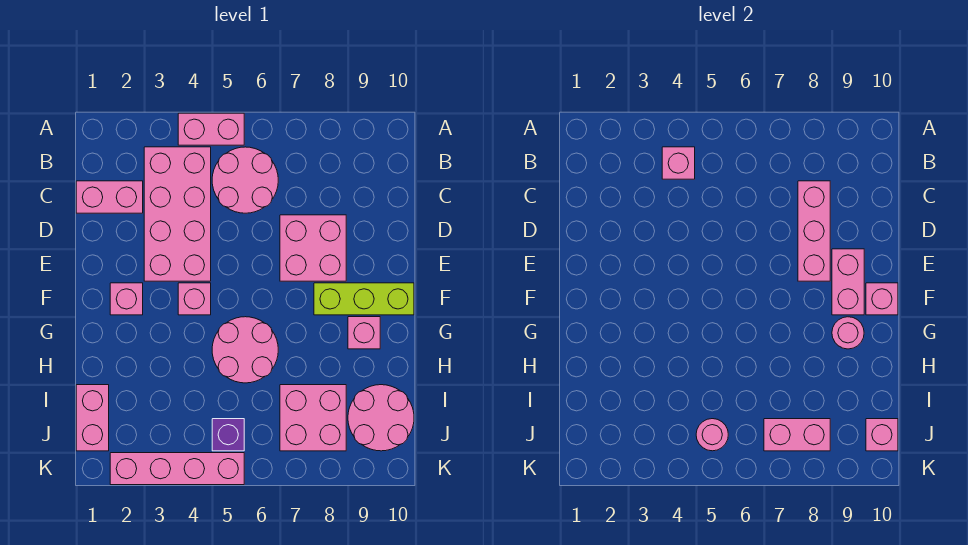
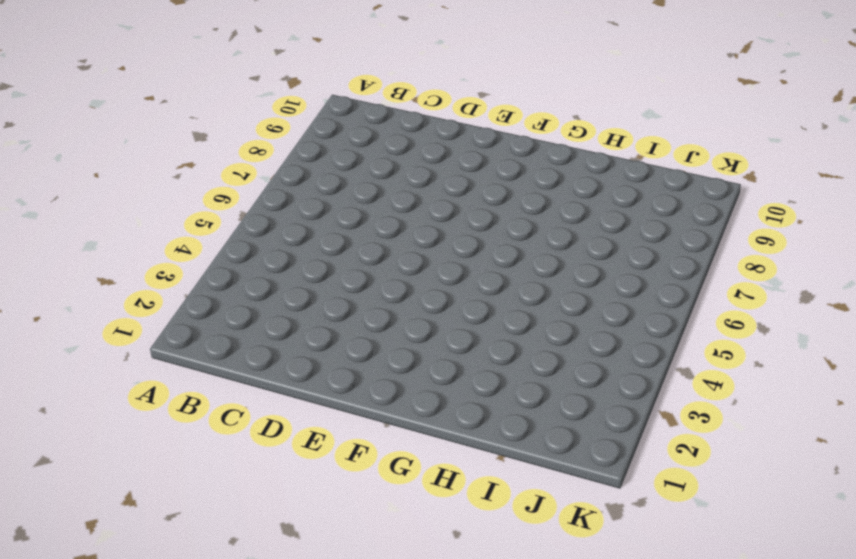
none -> pink 1x2 brick [178,113,244,145]
none -> pink 2x4 brick [144,147,211,281]
none -> pink 2x2 round brick [212,147,278,213]

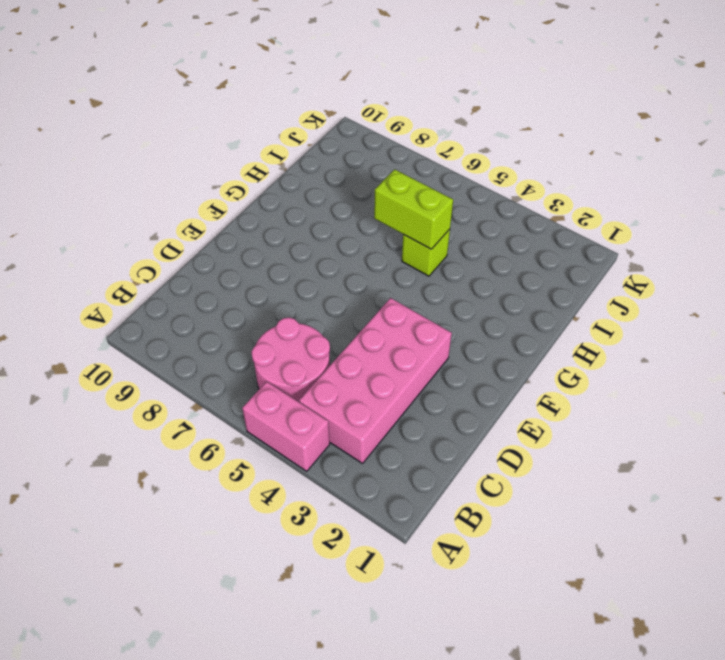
lime 1x1 brick [402,229,450,276] -> pink 2x2 round brick [212,317,278,383]
lime 1x2 brick [374,169,453,249] -> none
none -> pink 1x2 brick [76,181,143,213]
none -> pink 2x2 brick [280,215,346,281]
none -> pink 1x1 brick [110,283,143,315]

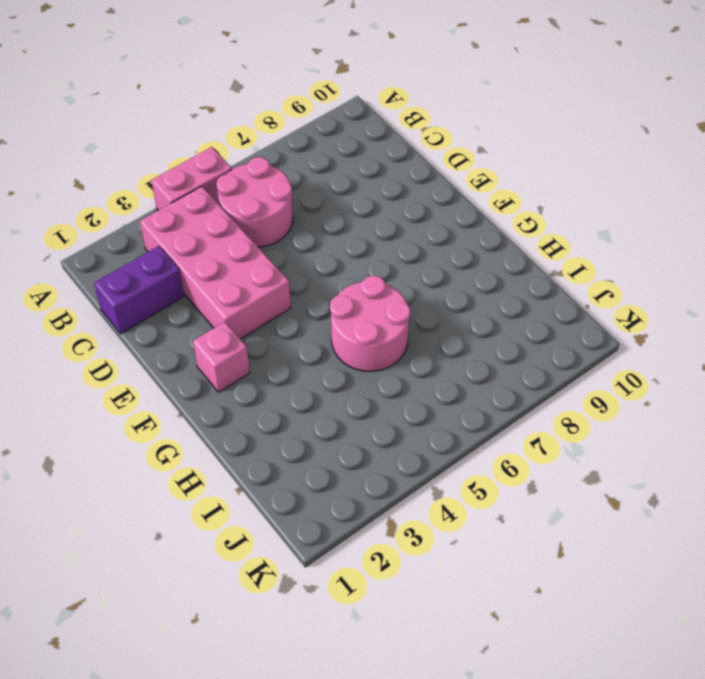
purple 1x2 brick [94,246,184,334] -> pink 1x2 brick [76,181,143,213]
none -> pink 2x2 brick [280,215,346,281]
none -> pink 1x1 brick [178,283,211,315]
none -> lime 1x3 brick [314,283,414,315]

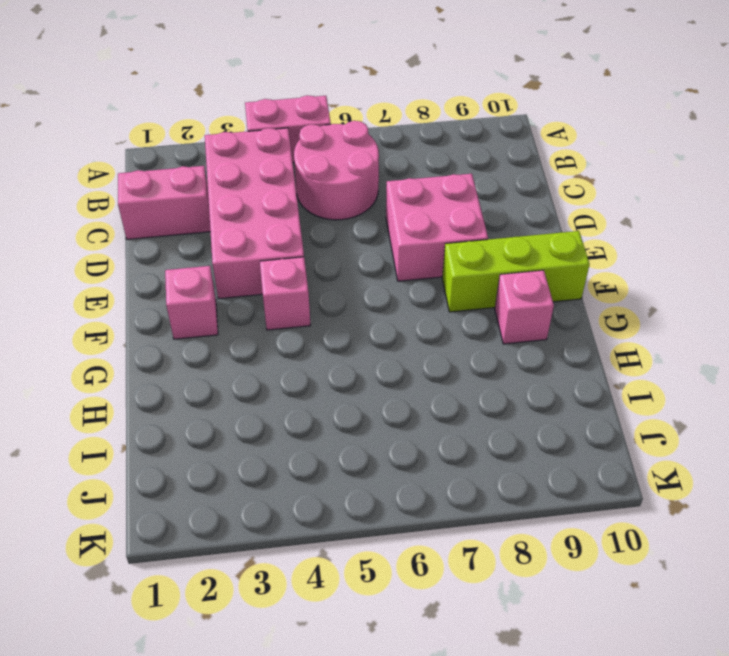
none -> pink 2x2 round brick [212,317,278,383]
none -> pink 1x2 brick [76,385,109,451]
none -> pink 2x2 brick [280,385,346,451]

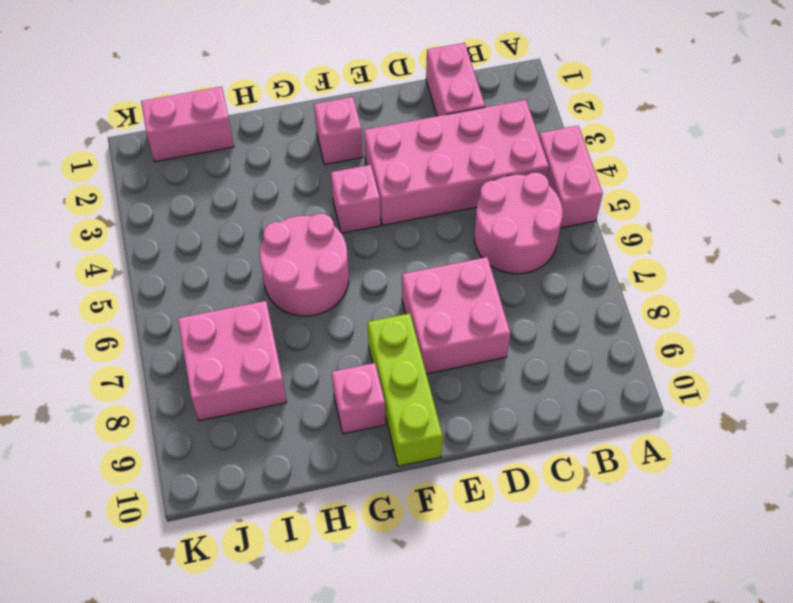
none -> pink 2x2 round brick [348,385,414,451]
none -> purple 1x1 brick [212,419,244,451]
none -> pink 1x4 brick [110,453,244,485]

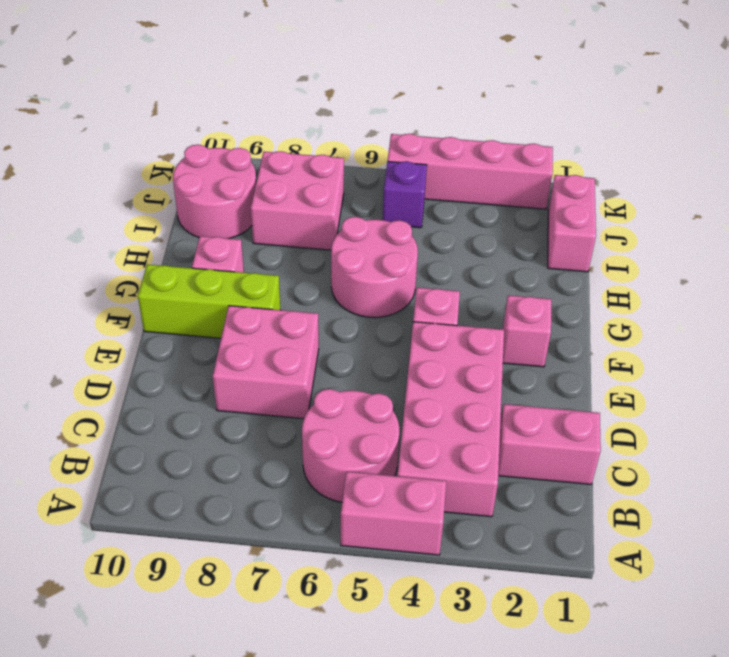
none -> pink 1x1 brick [662,147,695,179]
none -> pink 1x3 brick [798,181,830,281]
none -> pink 1x2 brick [832,249,864,315]

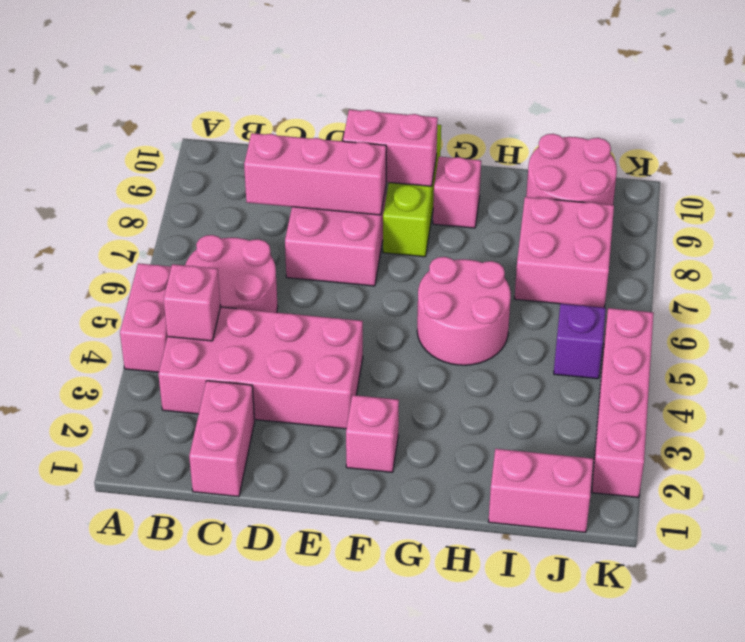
none -> pink 1x1 brick [178,283,211,315]
none -> pink 1x1 brick [866,283,898,315]
none -> pink 1x1 round brick [832,317,864,349]

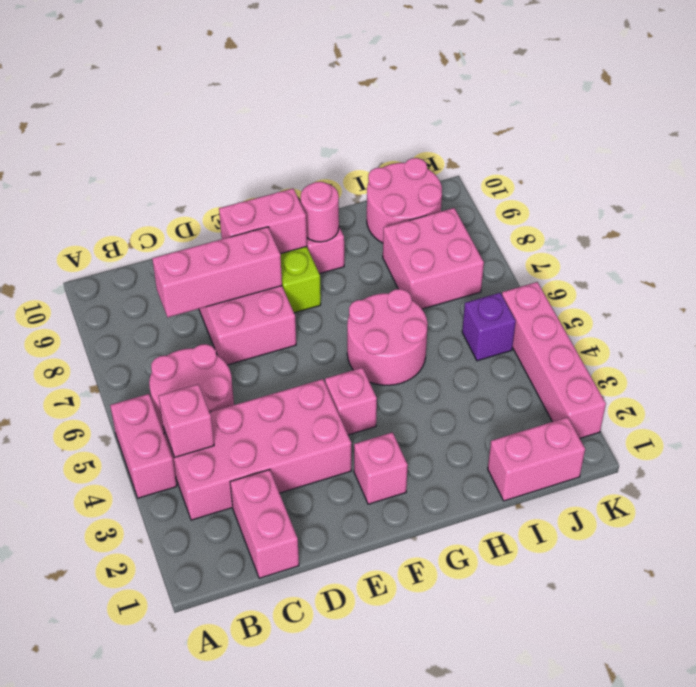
none -> pink 1x1 brick [866,283,898,315]
none -> pink 1x1 round brick [696,419,728,451]
none -> pink 1x2 brick [764,419,830,451]

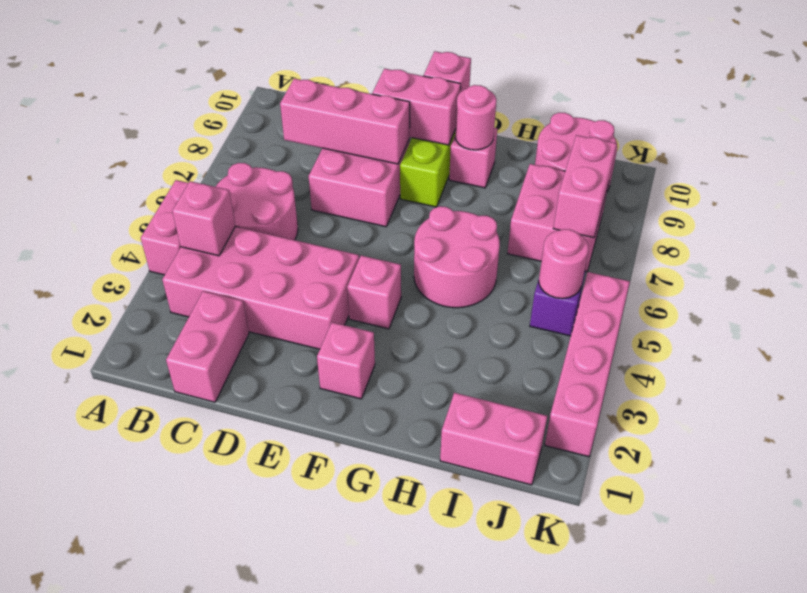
none -> pink 1x1 brick [866,419,898,451]

